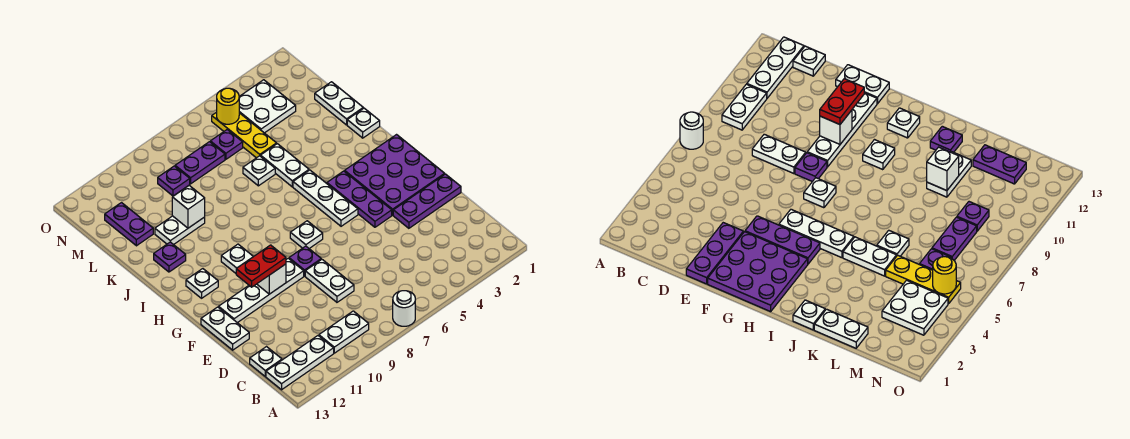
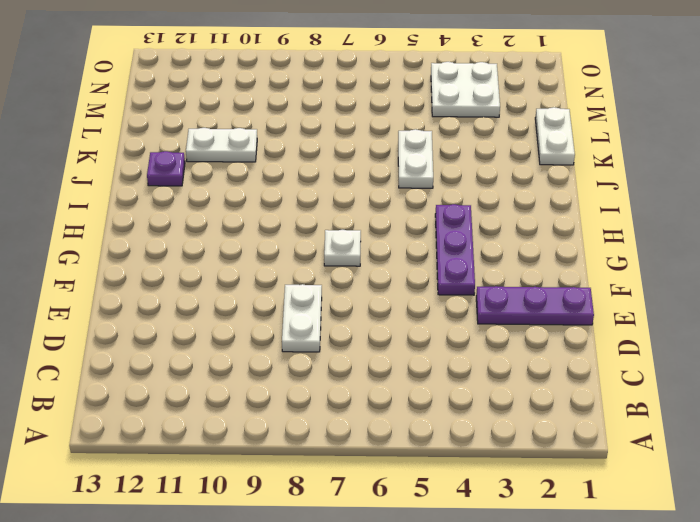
none -> white 1x1 round brick [393,291,415,326]
none -> white 1x2 plate [319,311,369,353]
none -> white 1x3 plate [266,336,334,390]
none -> white 1x1 plate [250,347,282,376]

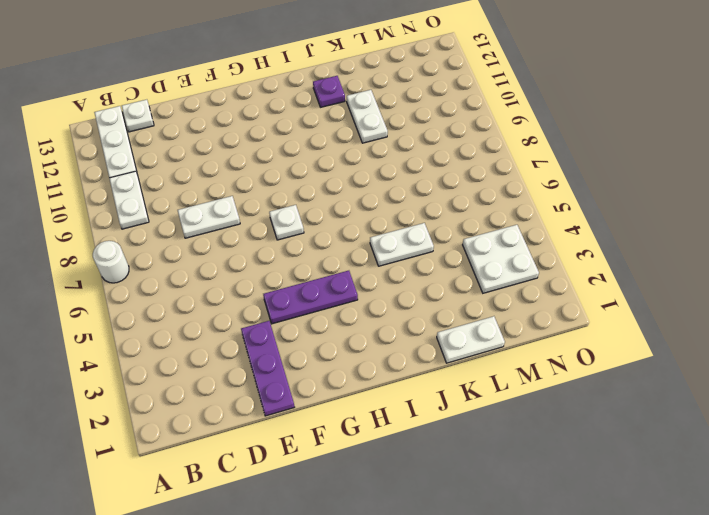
none -> white 1x2 plate [201,307,249,350]
none -> purple 3x3 plate [345,135,445,215]
none -> purple 1x1 plate [289,246,321,276]
none -> white 1x4 plate [219,258,304,323]

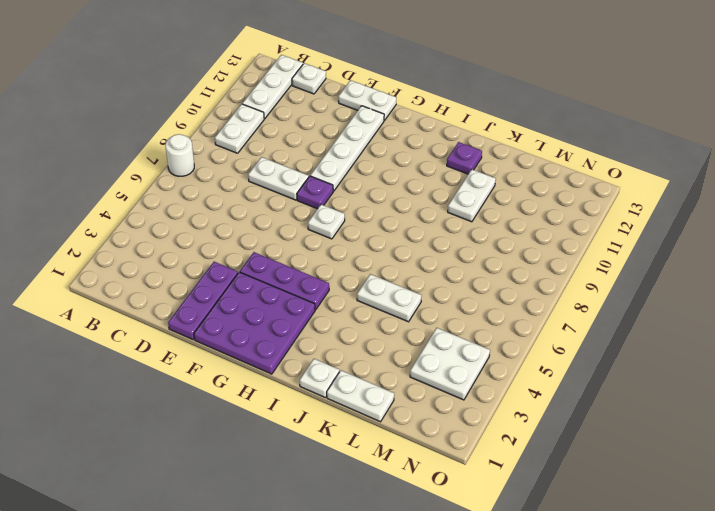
none -> white 1x3 plate [293,170,358,226]
none -> white 1x1 plate [221,244,253,273]
none -> white 1x1 plate [186,269,218,298]
none -> white 1x1 plate [243,156,275,186]

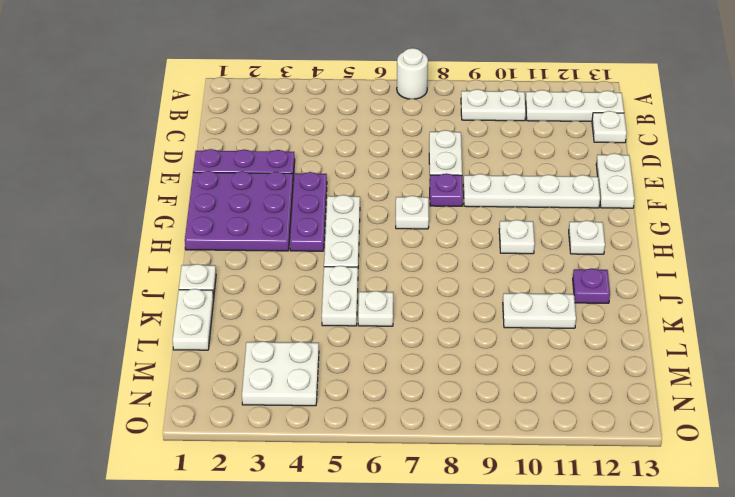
none -> yellow 1x3 plate [212,112,277,158]
none -> purple 1x2 plate [105,203,153,246]
none -> purple 1x1 plate [210,130,243,159]
none -> purple 1x2 plate [175,142,225,184]

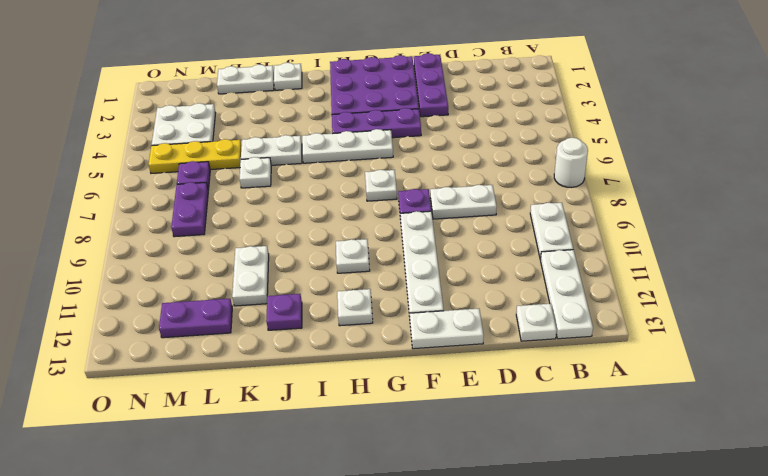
none -> purple 1x1 plate [158,166,190,196]
none -> white 1x1 brick [257,264,286,294]
none -> white 1x1 brick [172,186,205,228]
none -> yellow 1x1 round brick [217,88,239,124]

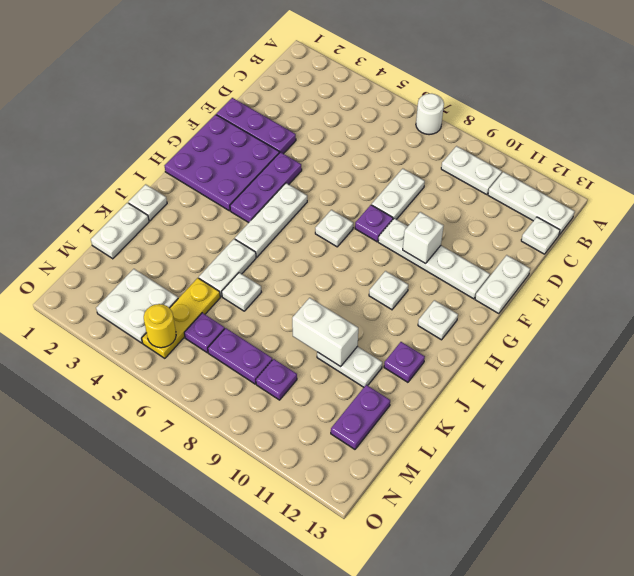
white 1x2 brick [292,298,358,367] -> white 1x1 brick [172,186,205,228]
none -> red 1x2 plate [236,245,286,287]

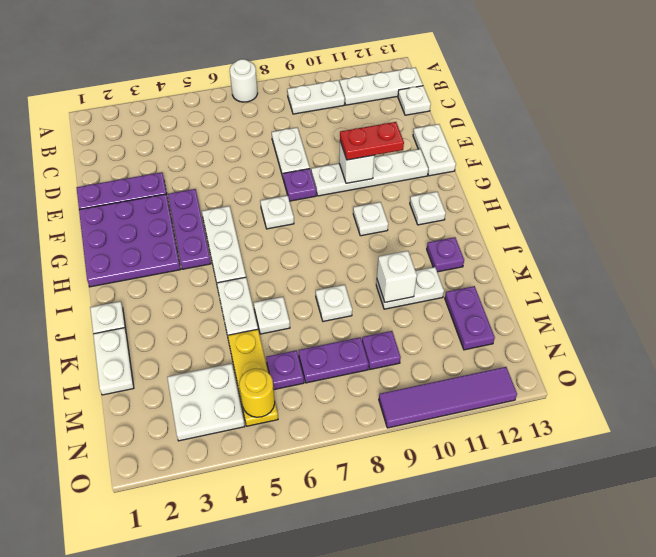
white 1x1 plate [316,285,352,321] -> none
purple 1x4 tile [379,367,517,428] -> none

